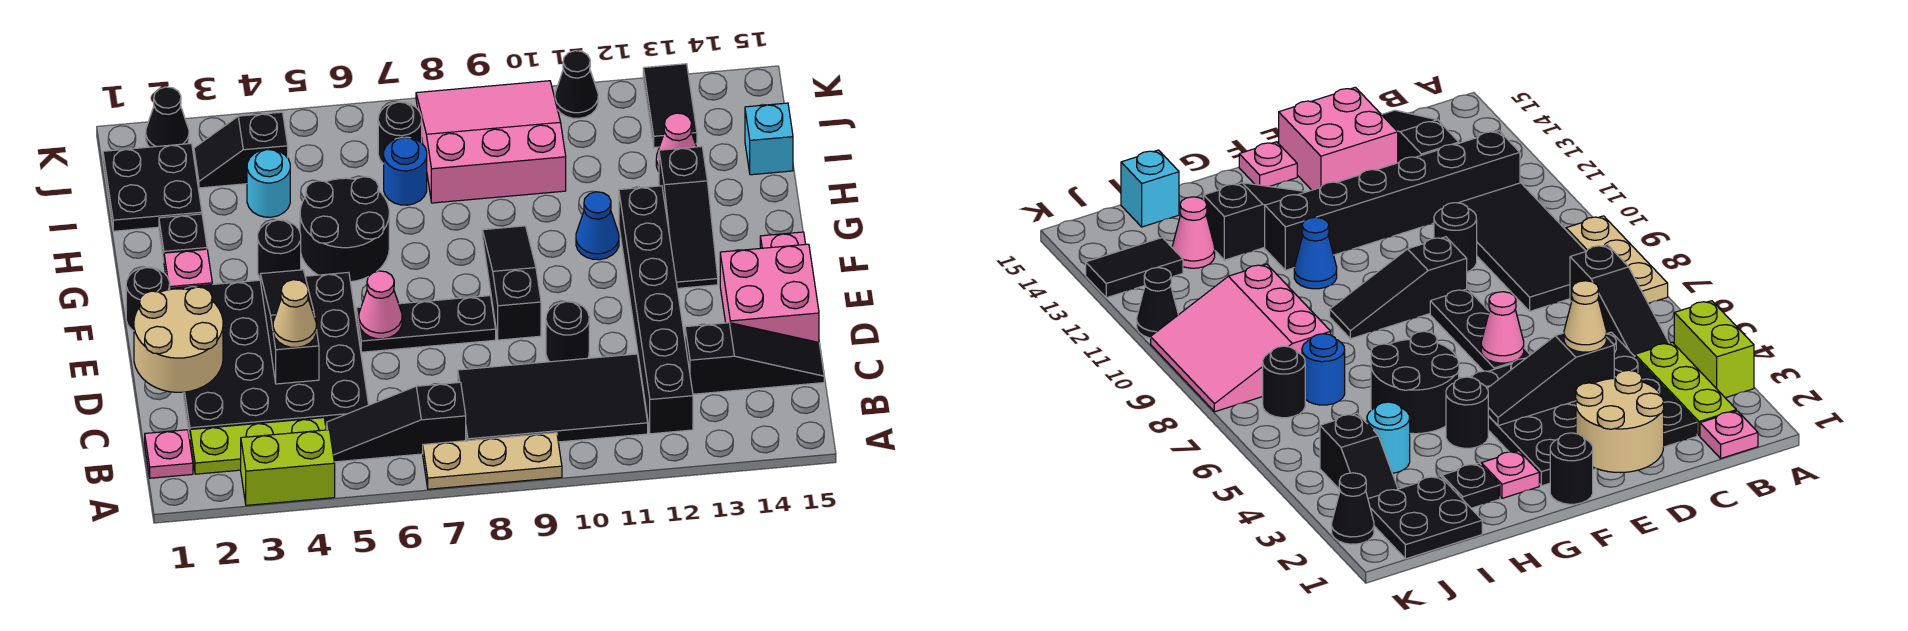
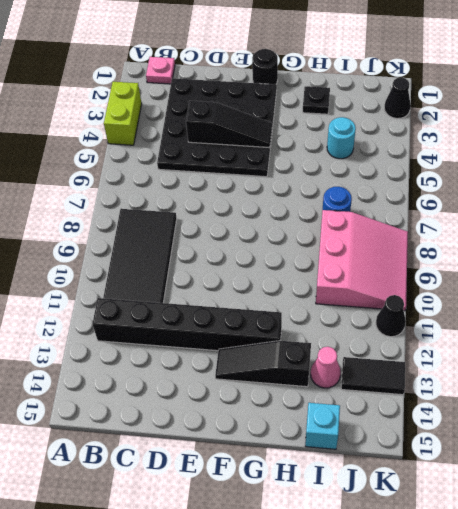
none -> tan 1x3 plate [423,433,562,489]
none -> lime 1x3 plate [190,418,326,474]
none -> black 1x3 slope [327,382,466,462]
none -> black 1x3 slope [685,323,824,394]

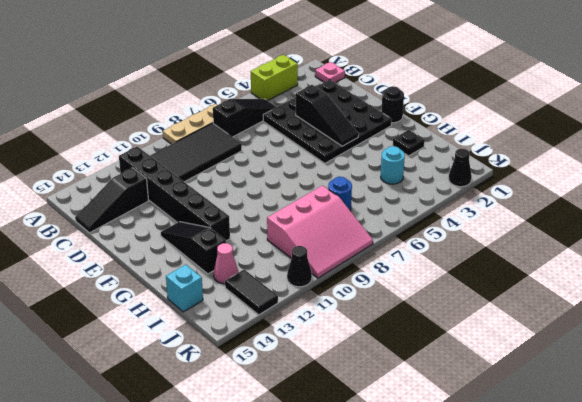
none -> lime 1x3 plate [190,418,326,474]
none -> black 1x1 round brick [546,302,589,362]
none -> pink 2x2 brick [720,244,819,342]
none -> black 1x3 plate [356,296,496,352]

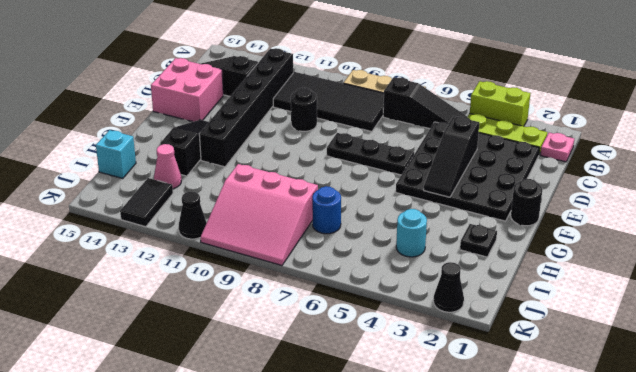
none -> black 1x3 slope [482,226,541,340]
none -> pink 1x1 plate [760,232,805,248]
none -> pink 1x1 plate [164,249,212,288]
none -> black 1x1 round brick [258,220,301,278]

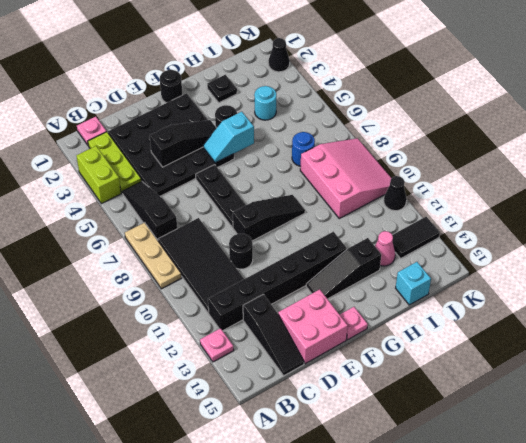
pink 1x1 plate [200,328,234,362] -> pink 1x1 plate moved to [164,249,212,288]
cyan 1x2 slope [203,112,254,163] -> none
none -> black 2x2 round brick [300,177,389,282]
none -> blue 1x1 cone [576,192,619,260]
none -> black 2x2 plate [103,144,202,231]
none -> black 1x2 slope [194,112,288,188]

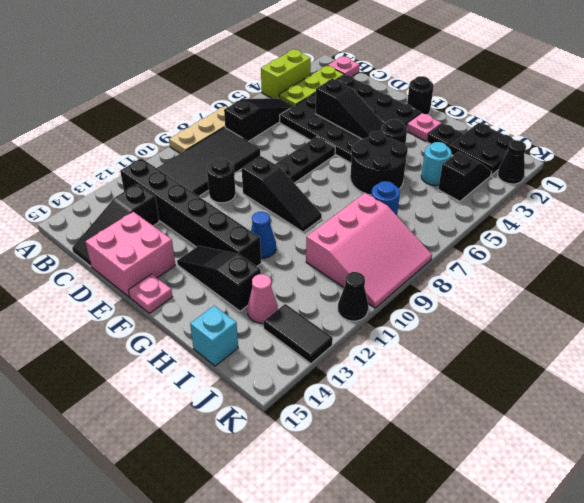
none -> black 1x1 round brick [378,102,422,164]
none -> tan 2x2 round brick [134,287,223,392]
none -> pink 1x1 cone [359,271,402,339]
none -> tan 1x1 cone [273,280,316,347]

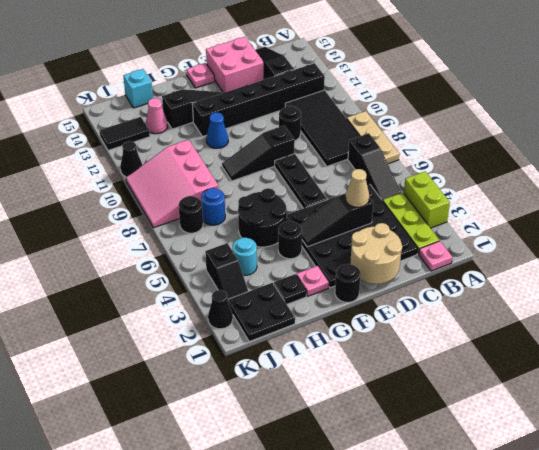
none -> pink 1x1 cone [359,271,402,339]

